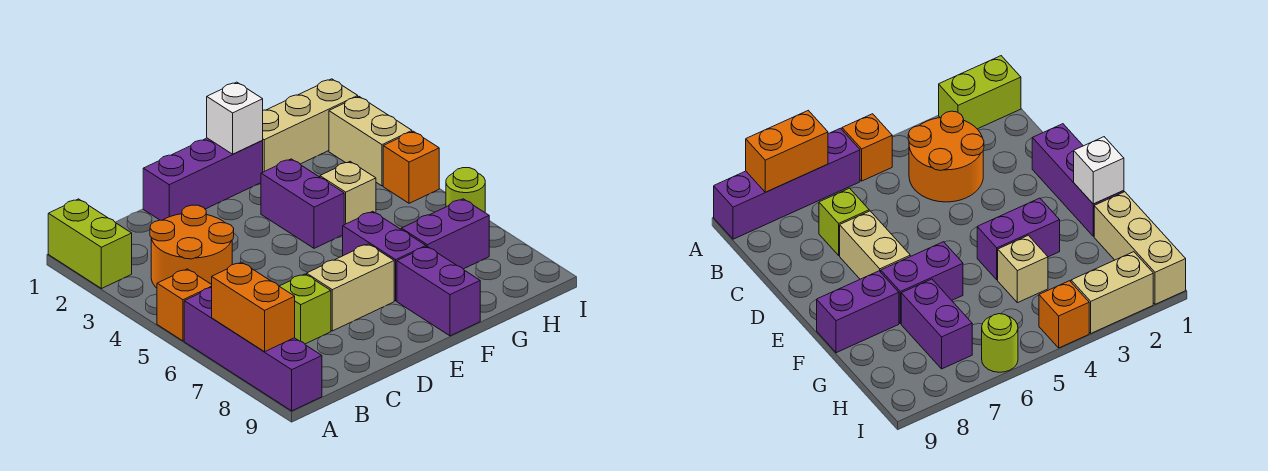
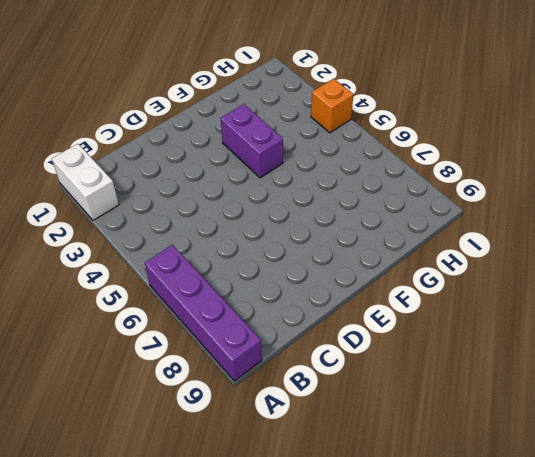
white 1x2 brick [52,144,119,220] -> lime 1x2 brick [48,199,132,289]
none -> orange 1x1 brick [157,269,212,341]
none -> orange 2x2 round brick [150,205,234,288]
none -> lime 1x1 brick [280,274,331,344]

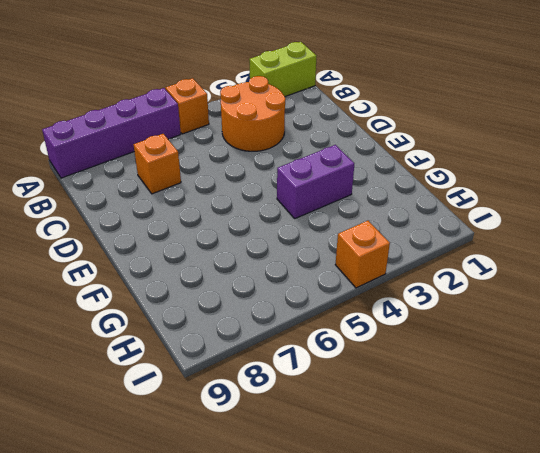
orange 1x1 brick [134,134,181,194] -> lime 1x1 brick [280,274,331,344]
none -> purple 1x3 brick [143,138,263,220]
none -> tan 1x2 brick [307,244,394,331]
none -> purple 1x2 brick [343,211,426,301]

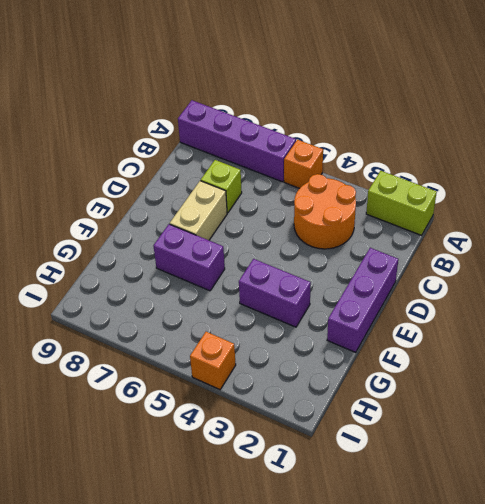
none -> purple 1x2 brick [397,247,480,336]
none -> tan 1x3 brick [262,79,358,172]
none -> tan 1x1 brick [320,162,376,225]

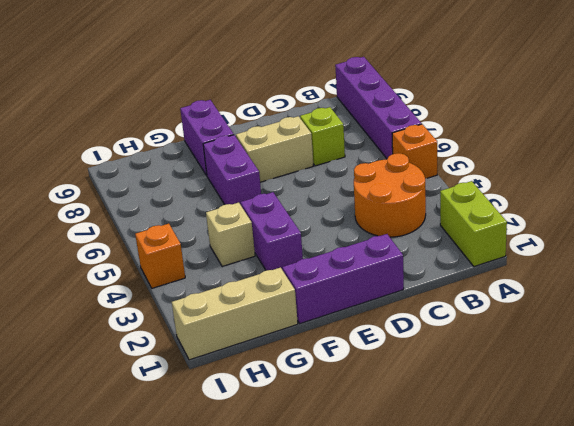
none -> purple 1x2 brick [401,199,489,269]
none -> tan 1x2 brick [329,97,412,186]
none -> lime 1x1 round brick [446,168,485,212]

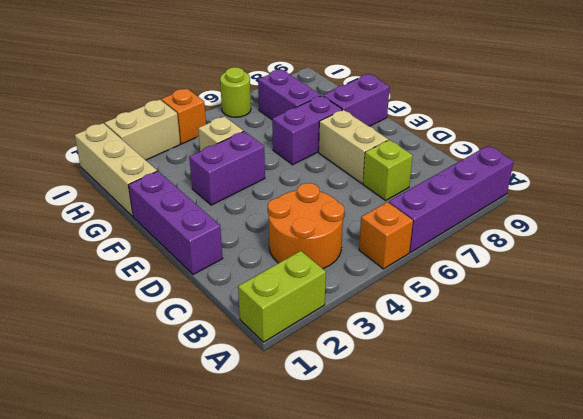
none -> orange 1x2 brick [212,262,295,352]
none -> white 1x1 brick [207,82,263,154]

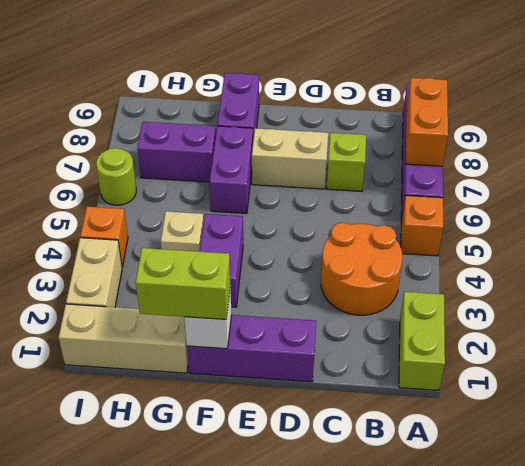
lime 1x2 brick [136,248,230,319] -> none

